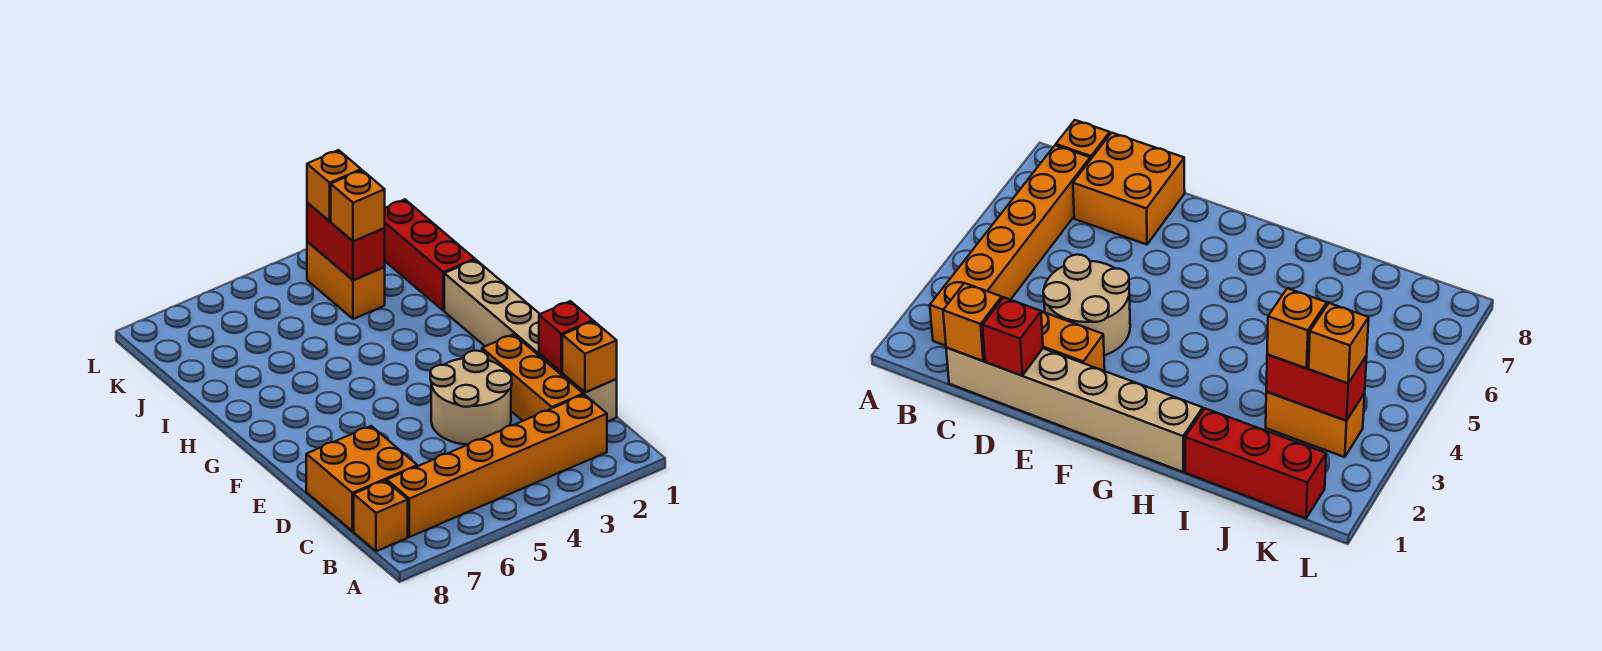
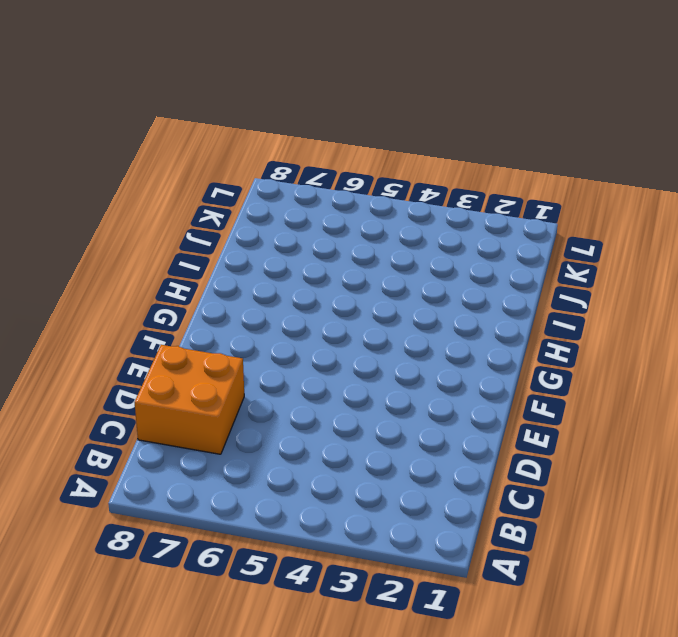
none -> orange 1x6 brick [387,395,607,537]
none -> orange 1x1 brick [354,480,408,551]
none -> tan 1x6 brick [444,260,617,422]

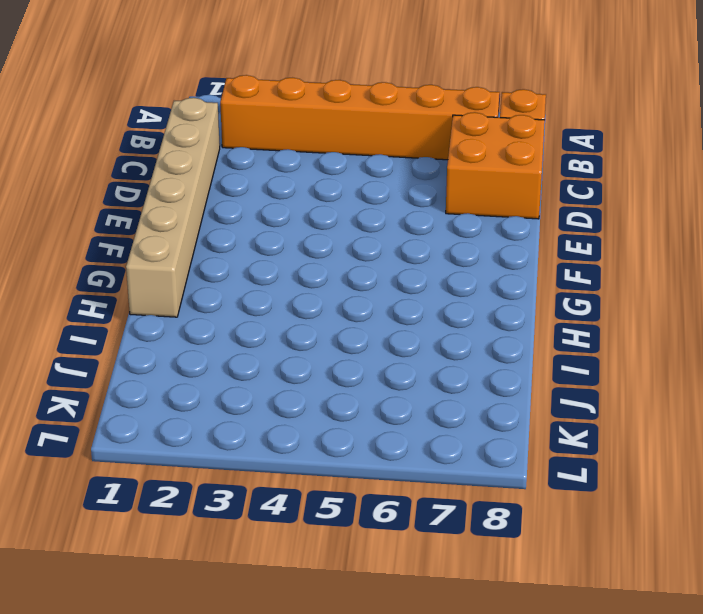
none -> orange 1x3 brick [482,334,583,421]
none -> tan 2x2 round brick [430,351,512,444]
none -> red 1x3 brick [385,200,475,311]

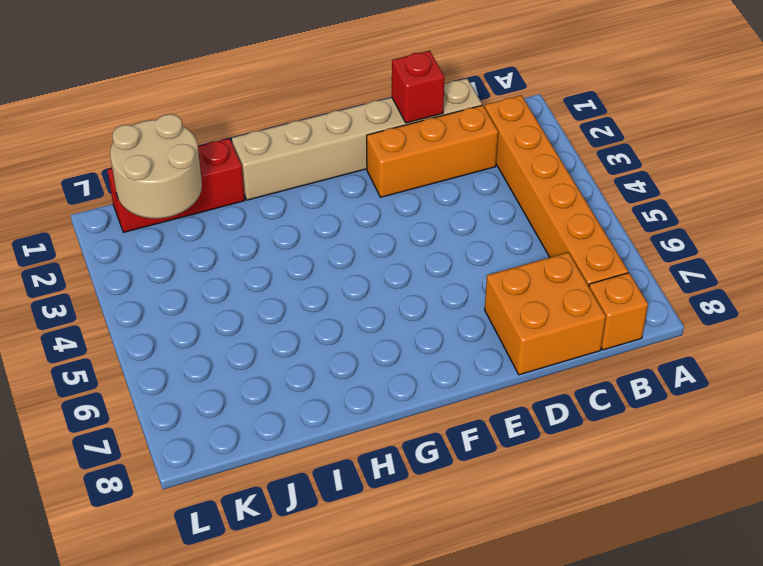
tan 2x2 round brick [110,114,202,219] -> tan 2x2 round brick moved to [430,351,512,444]
none -> orange 1x2 brick [307,241,385,319]
none -> orange 1x1 brick [562,321,617,392]
none -> red 1x2 brick [307,203,385,280]

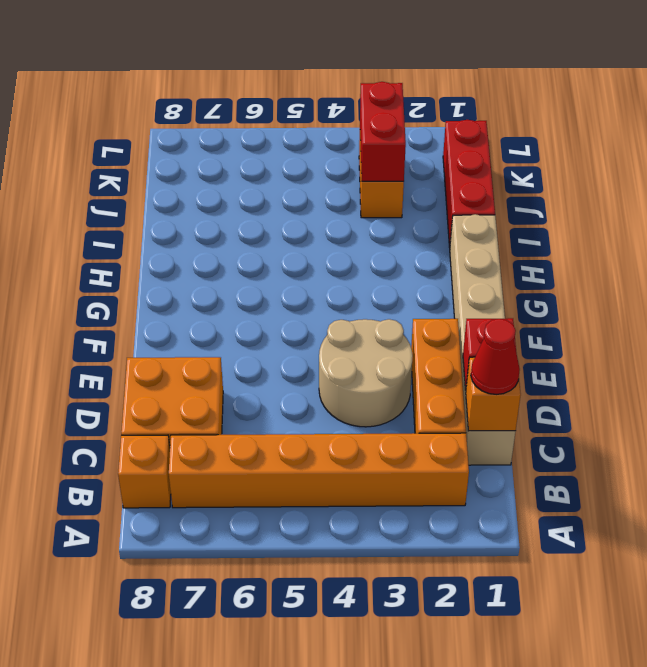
red 1x1 cone [471,319,520,394] -> none
none -> orange 1x1 brick [331,170,385,241]
none -> orange 1x1 brick [307,150,361,221]

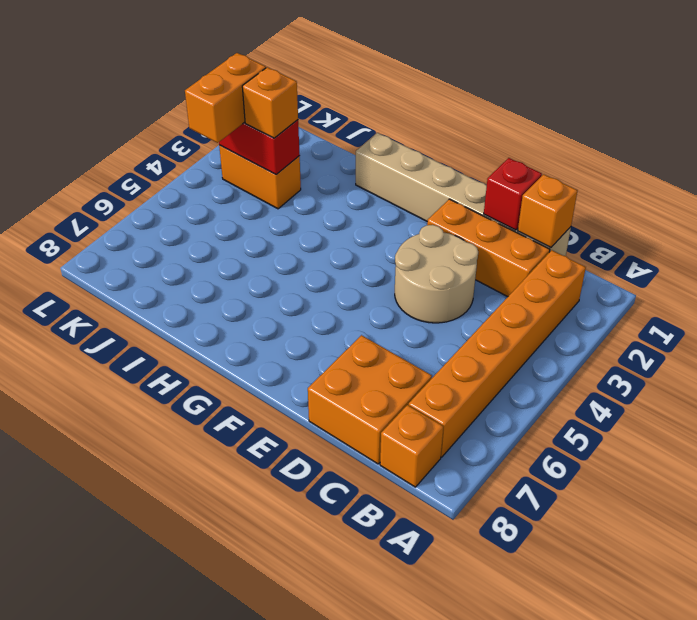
orange 1x2 brick [185,53,266,143] -> orange 1x1 brick [307,150,361,221]
none -> red 1x3 brick [385,200,475,311]

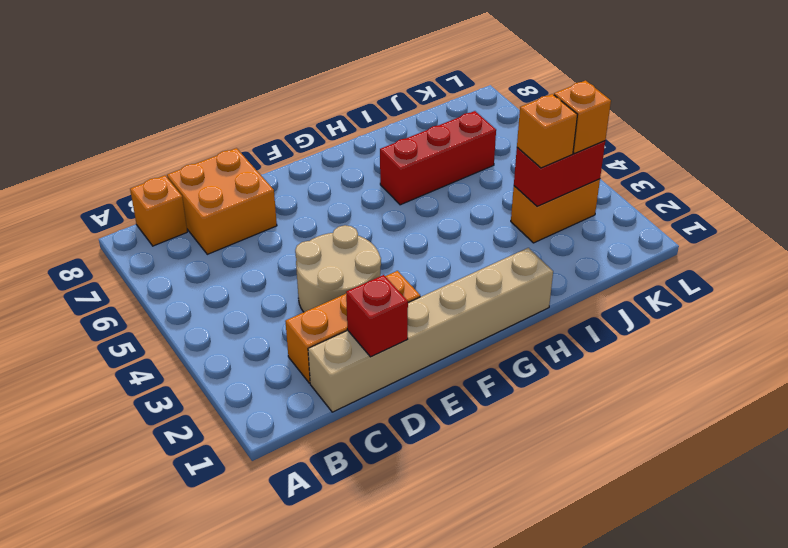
red 1x3 brick [380,111,496,205] -> red 1x3 brick moved to [385,200,475,311]
none -> orange 1x6 brick [387,395,607,537]
none -> orange 1x1 brick [562,321,617,392]

